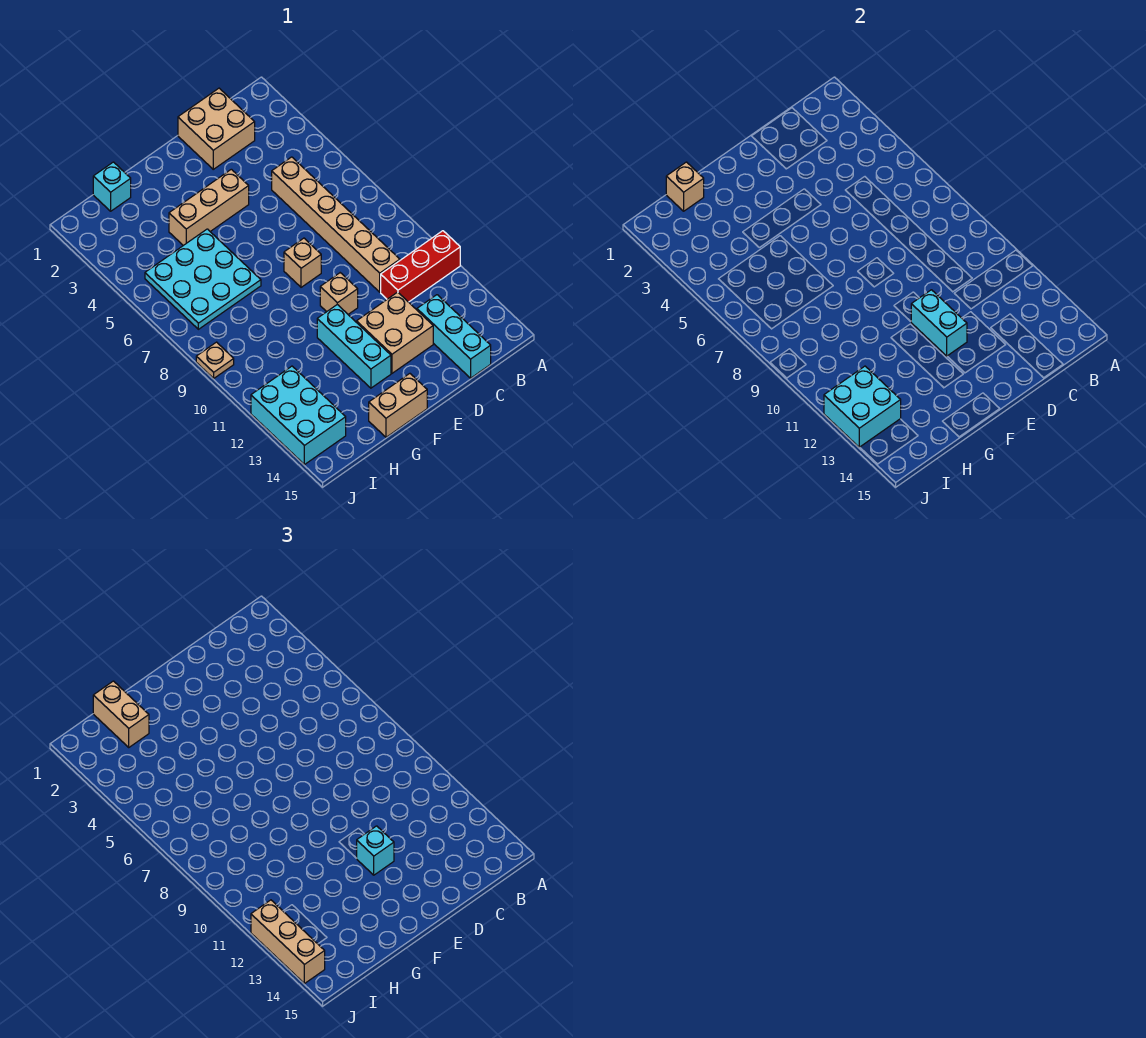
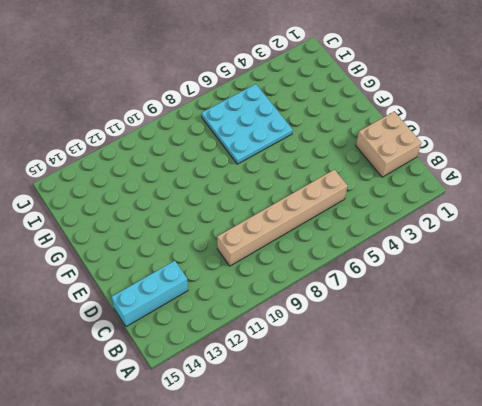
none -> red 1x3 brick [381,231,460,302]
none -> tan 2x2 brick [357,292,433,373]
none -> tan 1x3 brick [169,169,249,245]

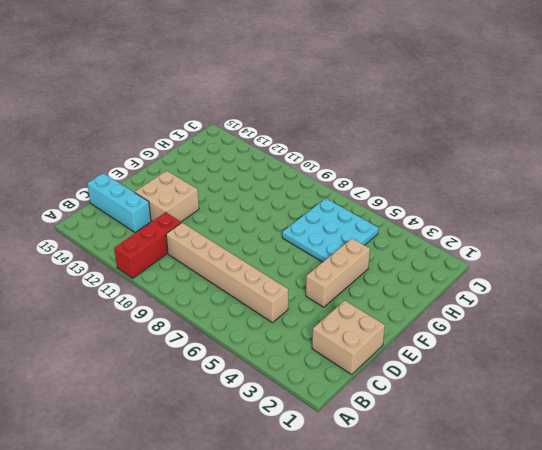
none -> tan 1x1 brick [284,238,321,287]
none -> tan 1x1 brick [320,273,358,314]
none -> cyan 1x3 brick [317,305,391,388]

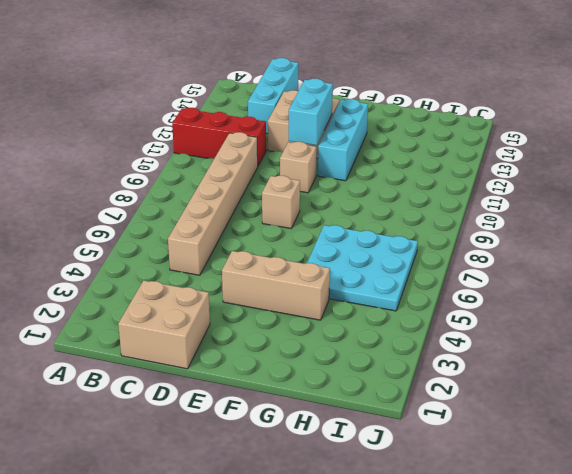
none -> tan 1x2 brick [369,374,427,437]
none -> cyan 1x1 brick [93,162,131,211]
none -> cyan 2x3 brick [251,366,346,465]

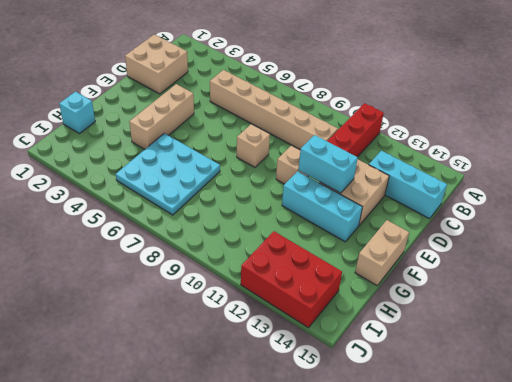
red 2x3 brick [241,231,342,328] -> cyan 2x3 brick [251,366,346,465]
none -> tan 1x1 plate [196,342,234,378]
none -> tan 1x1 brick [666,162,704,211]
none -> cyan 2x2 brick [824,366,901,447]

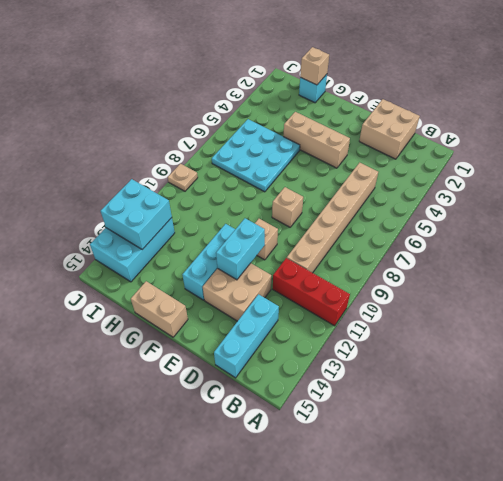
none -> cyan 1x1 brick [356,826,394,875]
none -> tan 1x2 brick [93,681,149,747]
none -> tan 1x3 brick [251,900,325,984]

